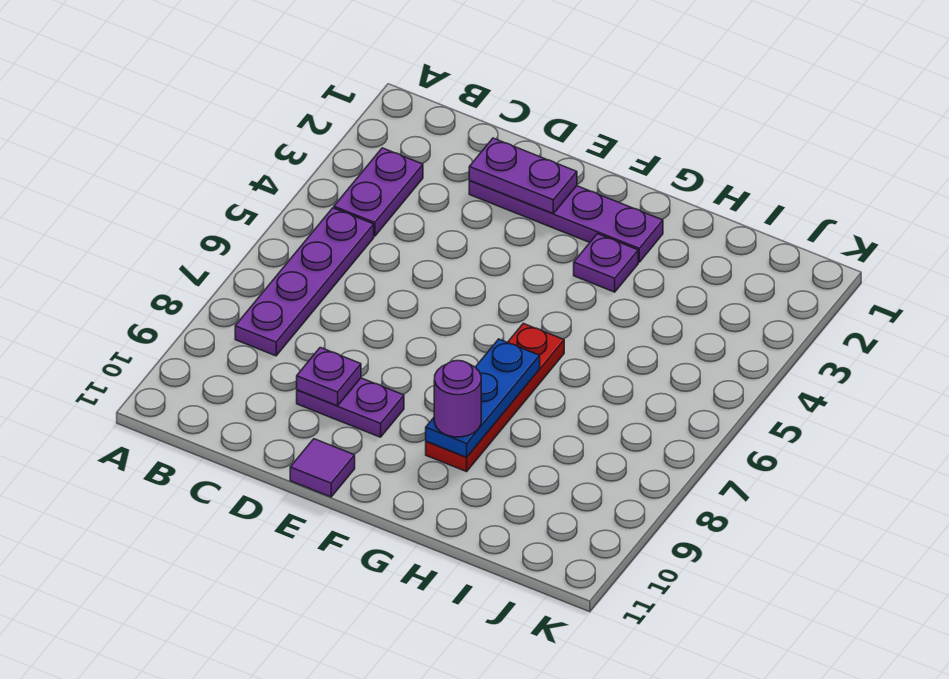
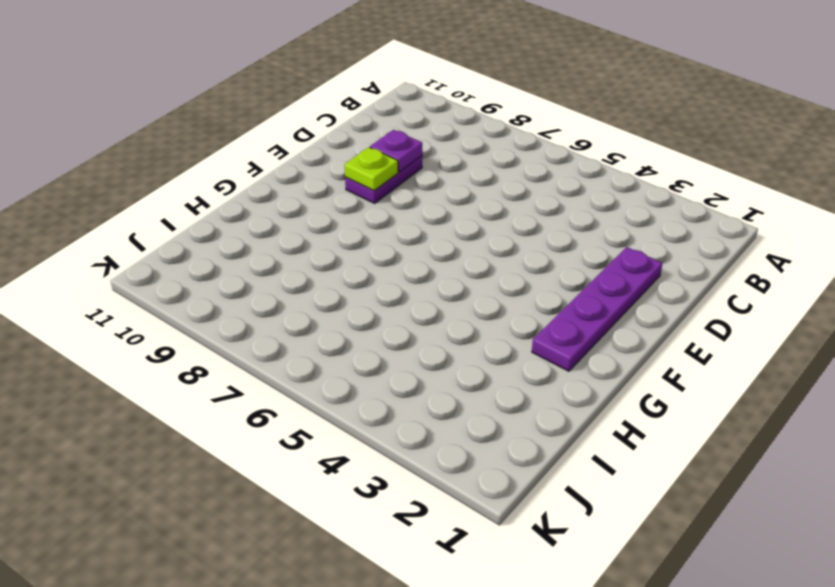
lime 1x1 plate [344,147,398,191] -> none
none -> purple 1x2 plate [334,148,423,236]
none -> purple 1x4 plate [235,208,374,356]

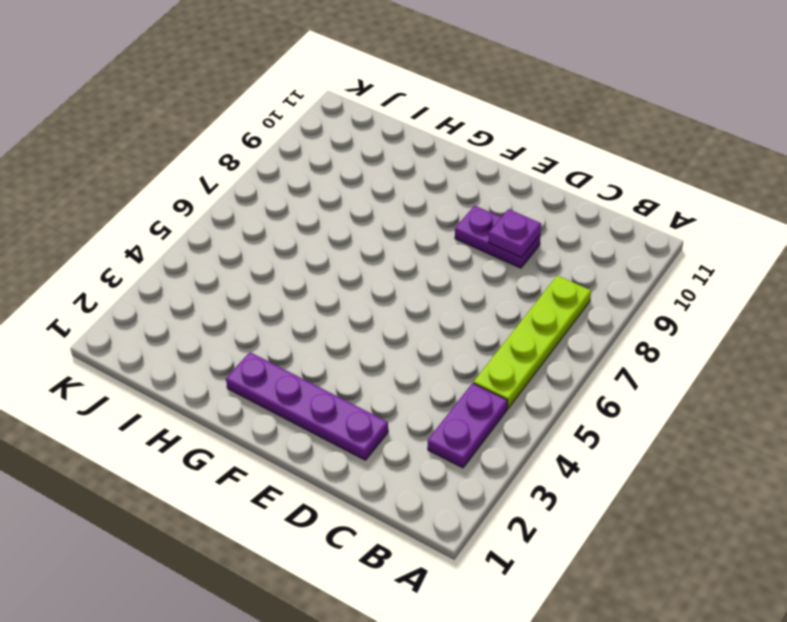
lime 1x4 plate [473,275,591,409] -> purple 1x4 plate [235,208,374,356]
none -> purple 1x1 tile [290,439,355,497]
none -> purple 1x1 plate [574,234,638,292]

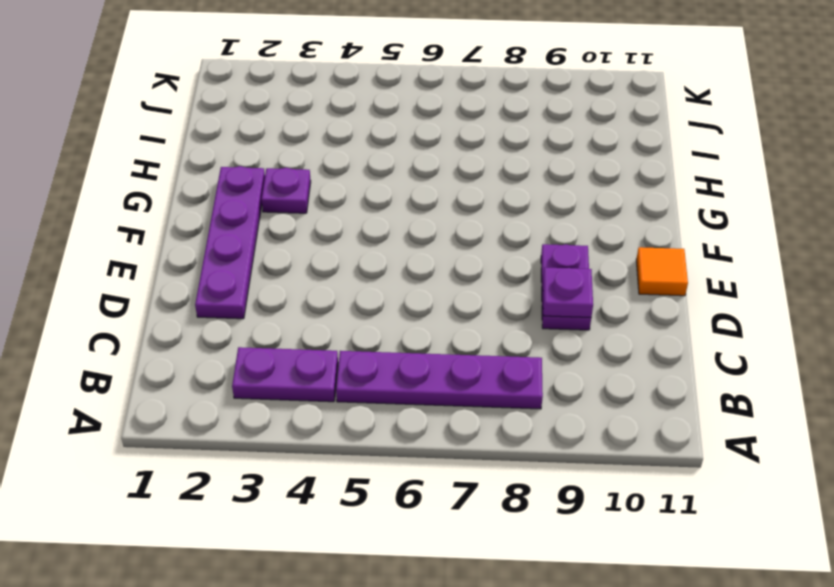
orange 1x1 tile [636,247,688,296] -> purple 1x1 tile [290,439,355,497]
none -> red 1x4 plate [426,323,564,472]
none -> purple 1x2 plate [469,138,577,213]

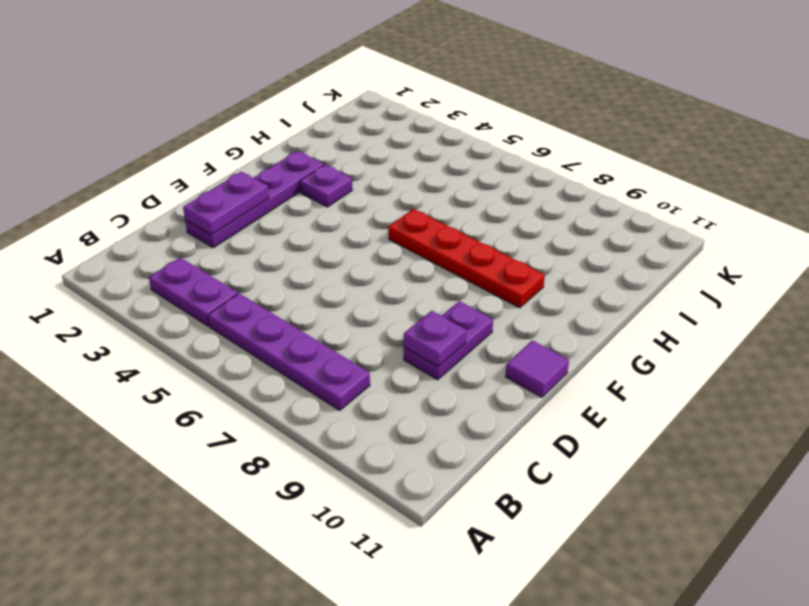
none -> blue 1x3 plate [426,339,540,457]
none -> purple 1x1 round brick [434,361,481,437]

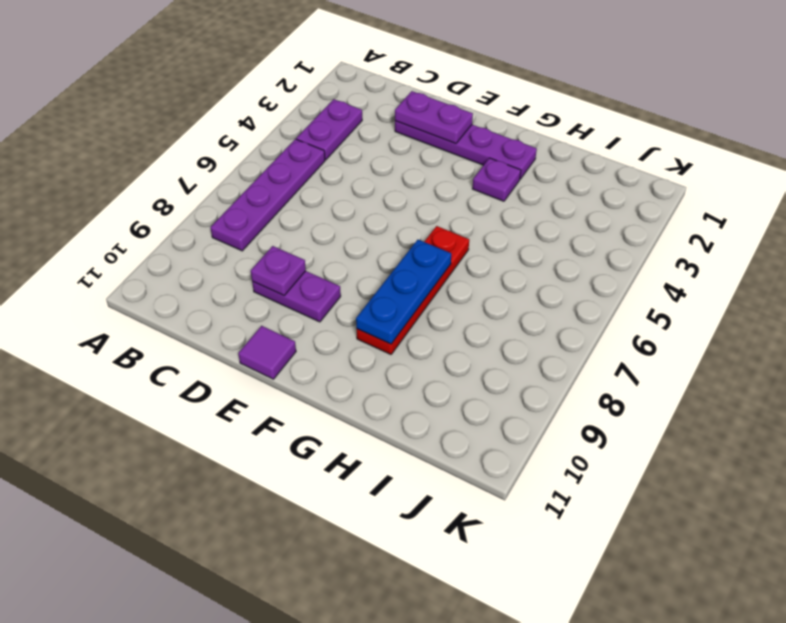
none -> purple 1x1 round brick [434,361,481,437]

